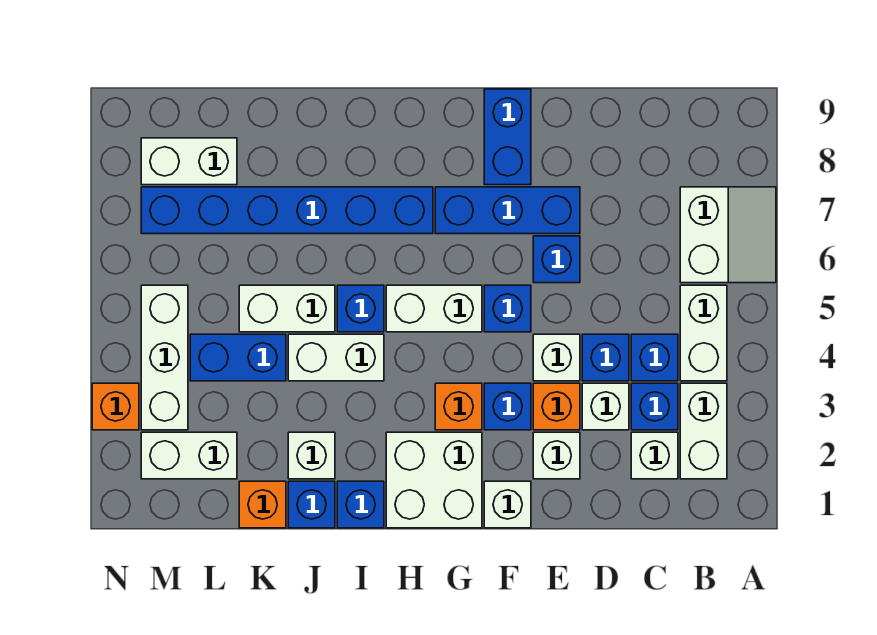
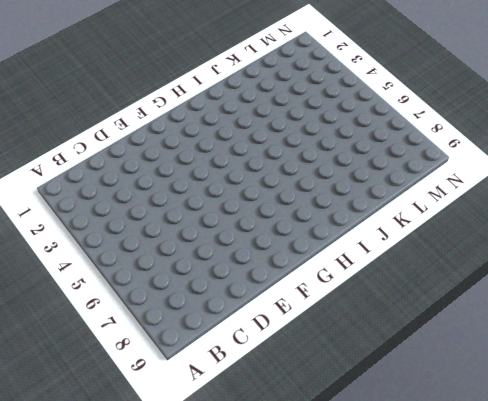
none -> white 2x2 slope [680,187,776,283]
none -> white 1x2 brick [680,383,727,479]
none -> white 1x2 brick [680,285,727,381]
none -> white 1x1 brick [631,432,678,479]

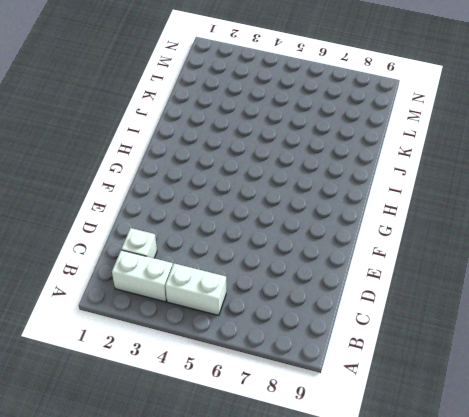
none -> white 2x2 slope [680,187,776,283]
none -> blue 1x1 brick [631,383,678,430]
none -> blue 1x1 brick [631,334,678,381]
none -> white 1x1 brick [582,383,629,430]

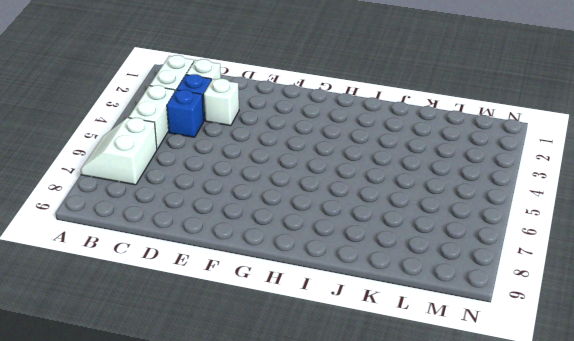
none -> blue 1x1 brick [582,334,629,381]
none -> white 1x1 brick [533,432,580,479]
none -> orange 1x1 brick [533,383,580,430]
none -> white 1x1 brick [533,334,580,381]

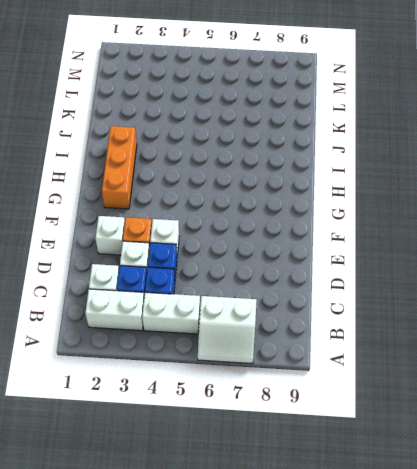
orange 1x3 brick [102,126,137,209] -> white 2x2 brick [386,432,482,528]
none -> blue 1x1 brick [533,236,580,283]
none -> blue 1x3 brick [435,187,580,234]
none -> white 1x1 brick [484,481,531,528]
none -> blue 1x1 brick [484,383,531,430]

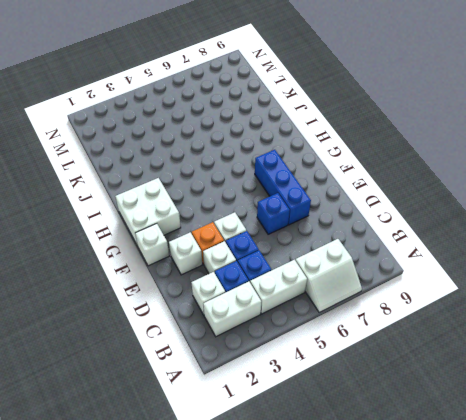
none -> blue 1x1 brick [484,383,531,430]
none -> blue 1x1 brick [484,285,531,332]
none -> blue 1x2 brick [484,89,531,185]
none -> orange 1x1 brick [435,383,482,430]

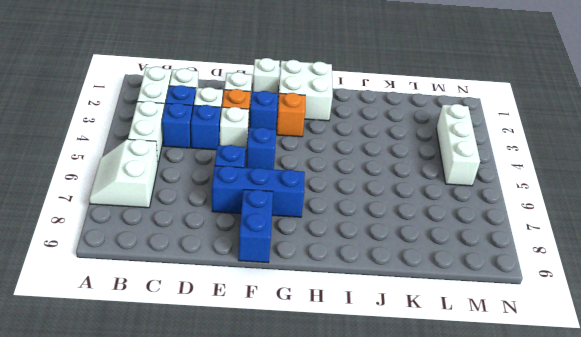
none -> white 1x2 brick [386,285,482,332]
none -> blue 1x6 brick [141,187,433,234]
none -> blue 1x1 brick [337,481,384,528]
none -> white 1x2 brick [288,334,384,381]

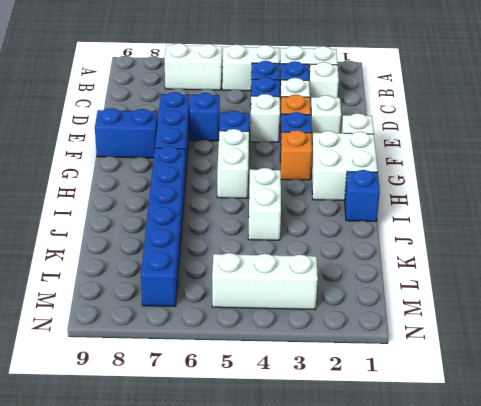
none -> blue 1x1 brick [337,285,384,332]
none -> blue 1x1 brick [288,481,335,528]
none -> white 1x1 brick [288,432,335,479]
none -> white 1x2 brick [239,285,335,332]

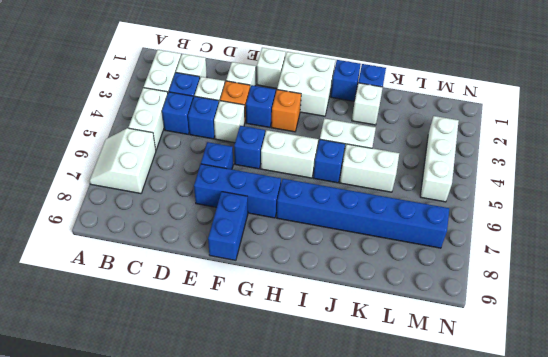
none -> orange 1x1 brick [239,481,286,528]
none -> blue 1x2 brick [190,334,286,381]
none -> white 1x2 brick [141,432,237,479]
none -> white 1x2 brick [141,138,237,185]

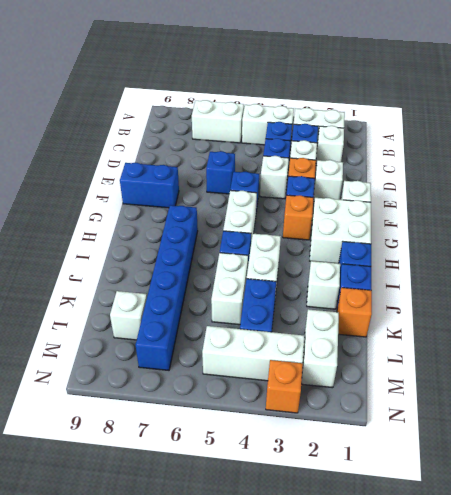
white 1x1 brick [110,291,147,340] -> white 1x2 brick [141,138,237,185]
none -> blue 1x3 brick [435,187,580,234]

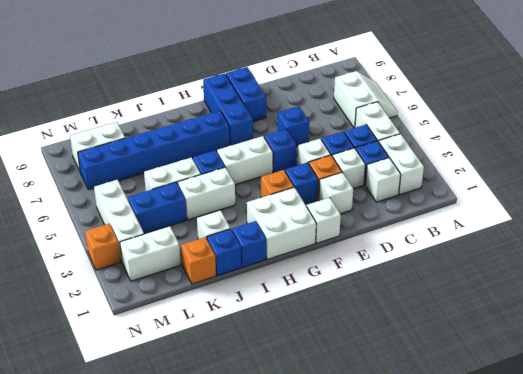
blue 1x3 brick [203,73,253,145] -> blue 1x3 brick turned to [435,187,580,234]

